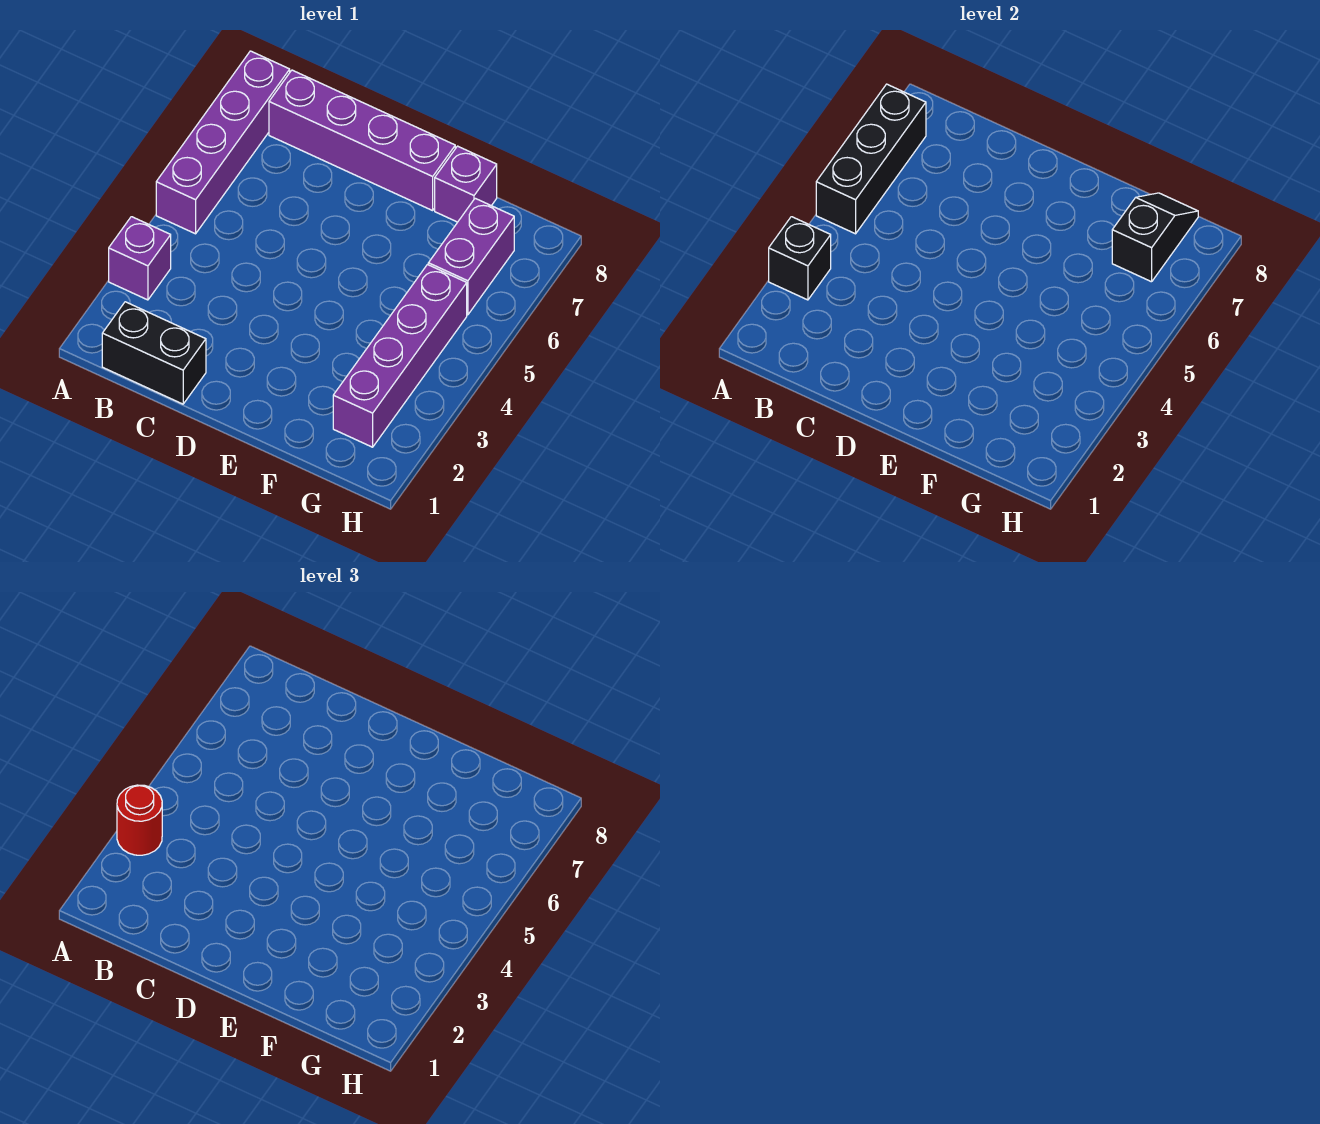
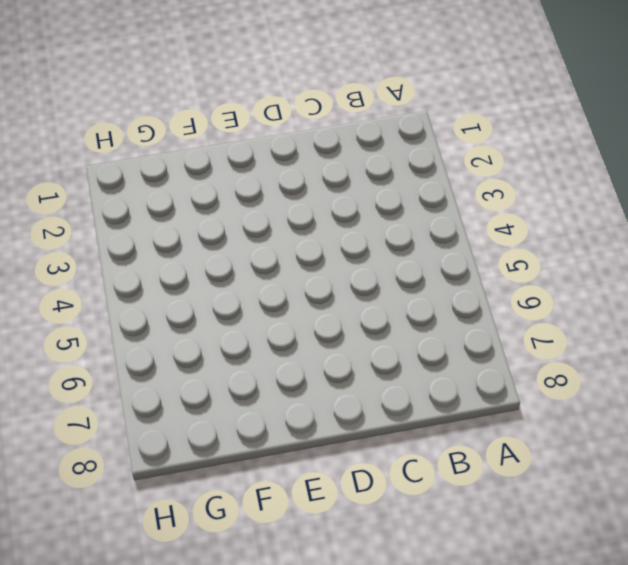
none -> purple 1x1 brick [109,217,171,300]
none -> purple 1x4 brick [156,51,290,234]

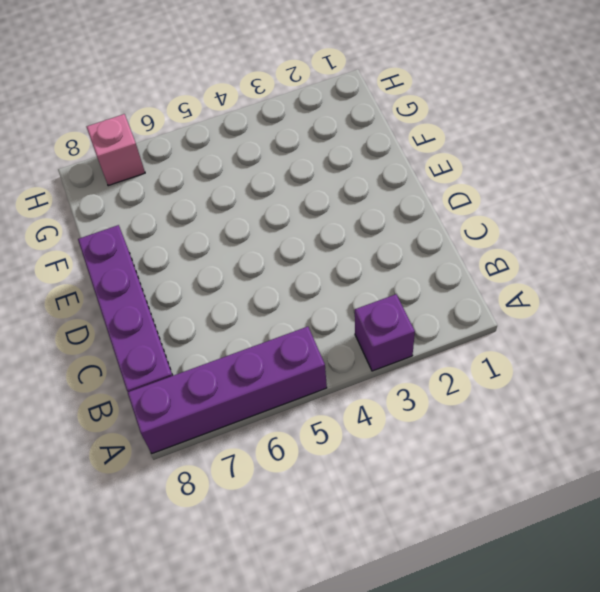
pink 1x1 brick [87,114,145,186] -> none
none -> black 1x2 brick [102,302,206,404]
none -> purple 1x1 brick [435,146,497,222]

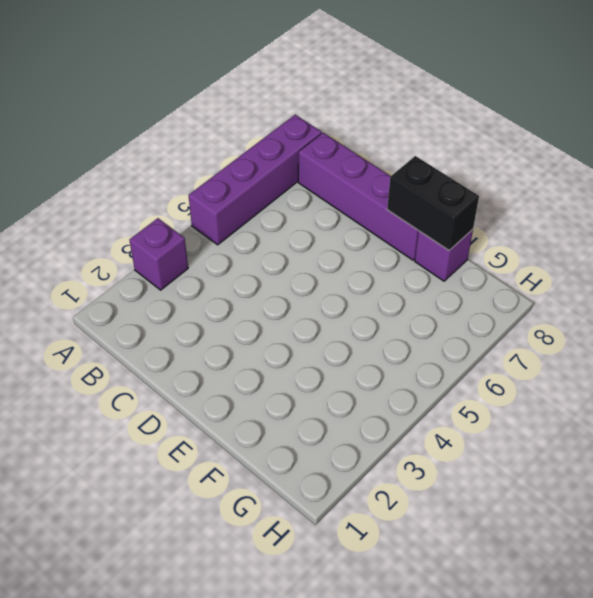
black 1x2 brick [387,156,479,250] -> black 1x2 brick moved to [102,302,206,404]
none -> purple 1x4 brick [333,265,467,447]
none -> purple 1x2 brick [428,198,514,315]

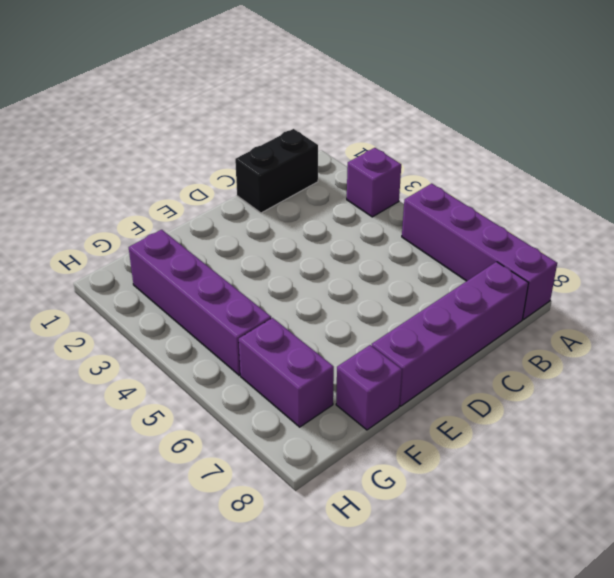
none -> black 1x1 brick [769,217,831,300]
none -> black 1x3 brick [816,84,926,234]

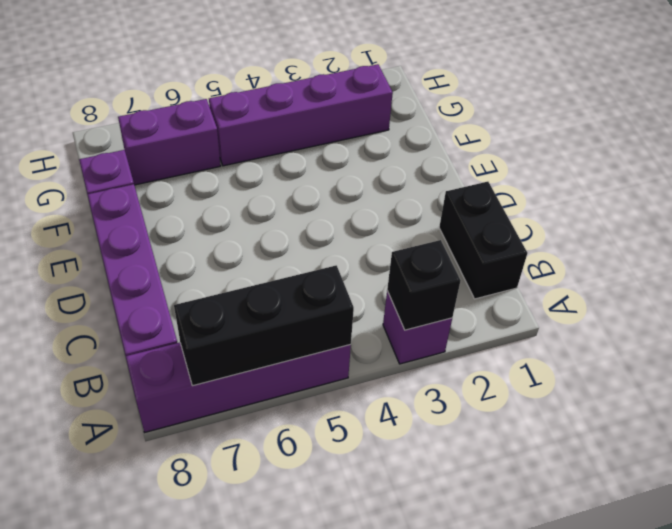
none -> black 1x2 slope [1112,193,1198,282]
none -> red 1x1 round brick [117,785,162,855]

